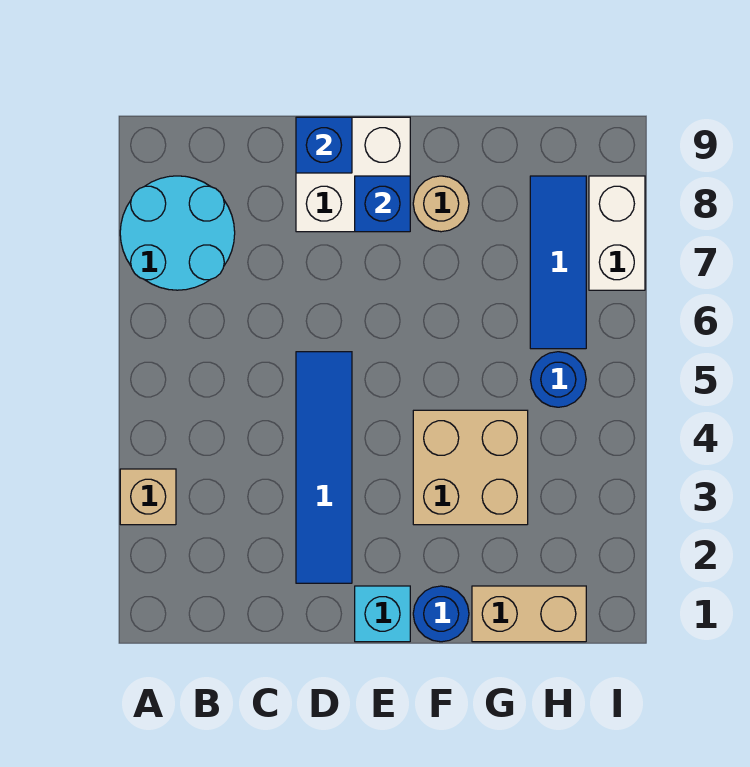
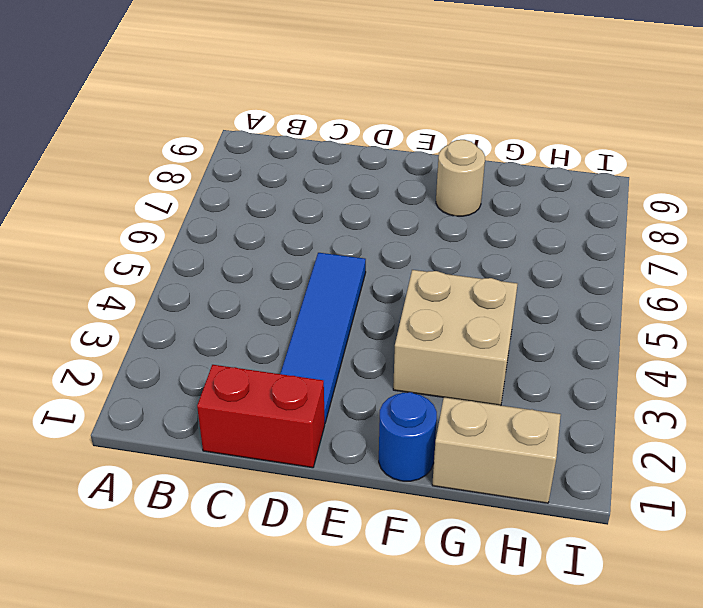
red 1x2 brick [197,365,325,468] -> none
none -> tan 1x1 brick [120,469,176,525]
none -> cyan 2x2 round brick [120,176,235,290]
none -> white 2x2 brick [296,117,410,232]

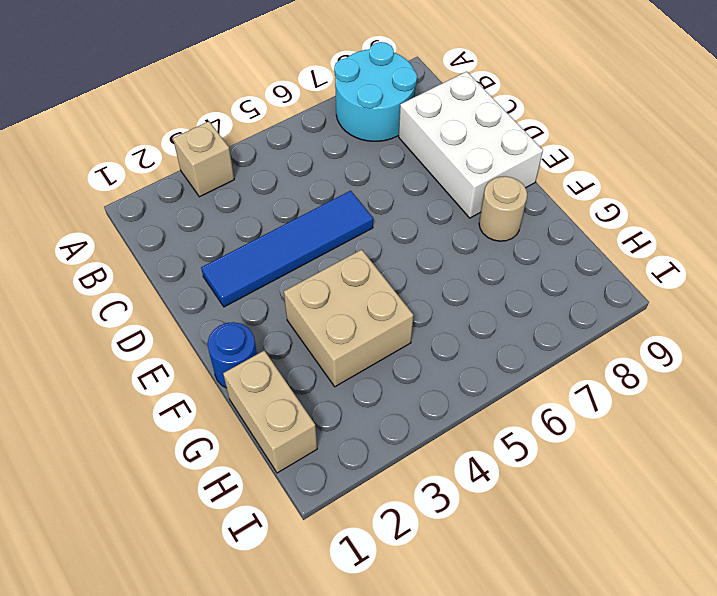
white 2x3 brick [399,72,543,218] -> white 2x2 brick [296,117,410,232]
none -> cyan 1x1 brick [355,586,410,642]
none -> blue 1x1 round brick [530,352,586,407]
none -> blue 1x3 tile [530,176,586,349]

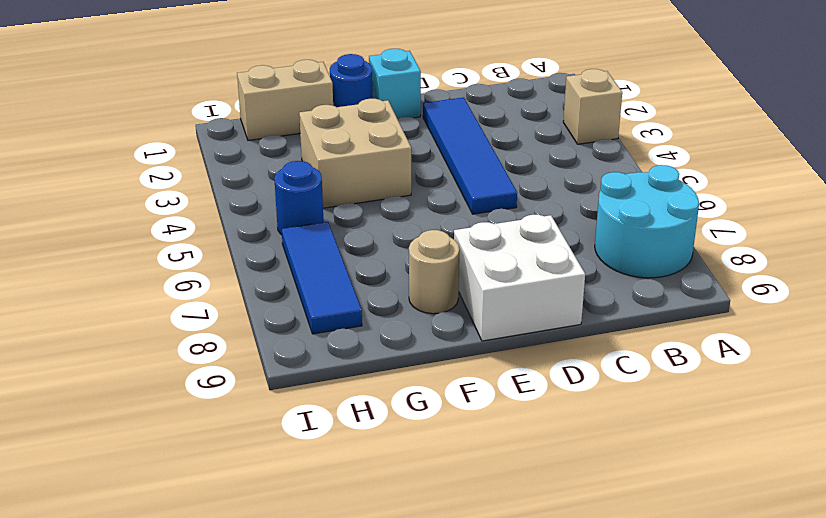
none -> white 1x2 brick [589,176,645,290]
none -> blue 1x1 brick [296,117,352,173]
none -> blue 1x1 brick [355,176,410,232]

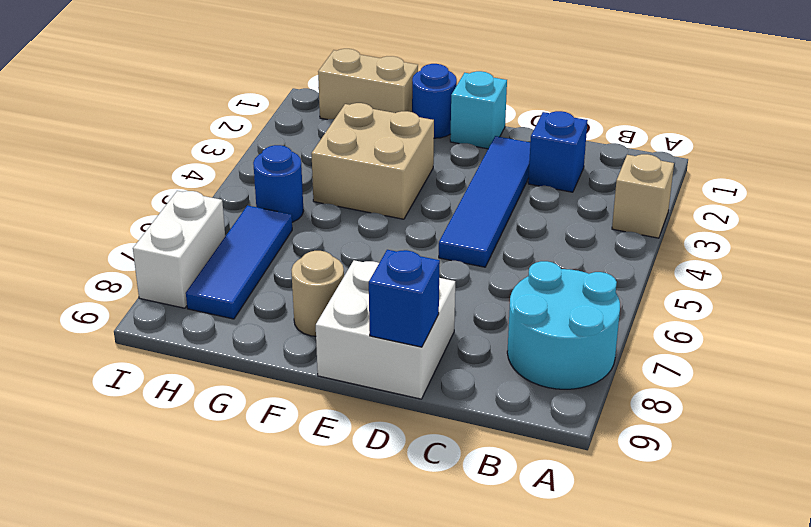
blue 1x1 brick [528,111,588,192] -> blue 1x1 brick moved to [355,176,410,232]

